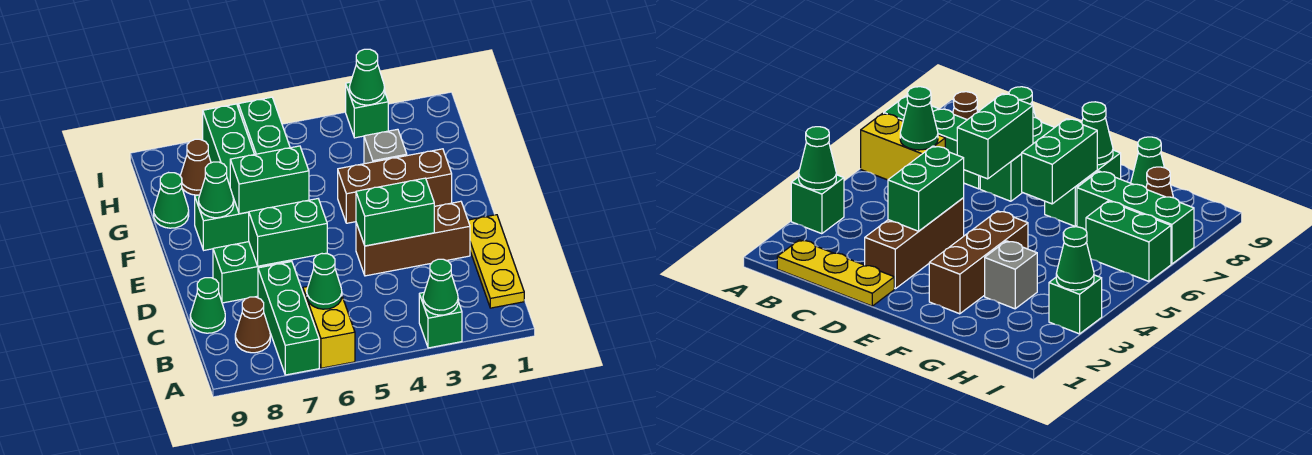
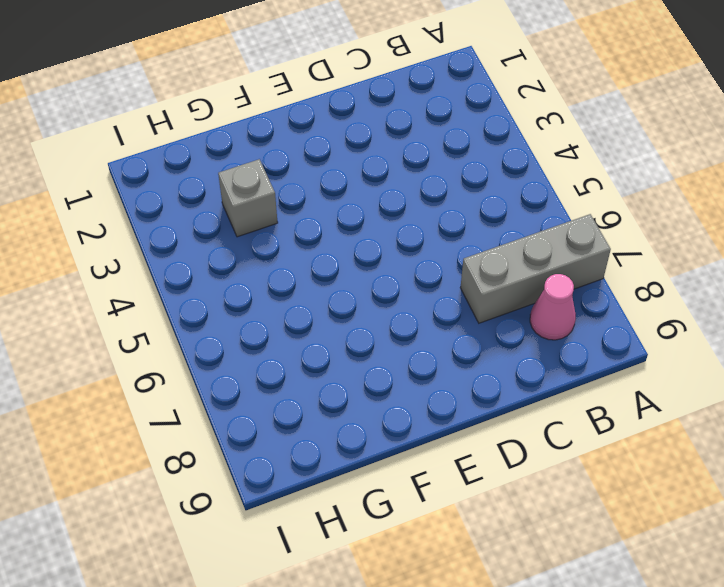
grey 1x3 brick [460,214,611,323] -> green 1x3 brick [258,262,319,375]
pink 1x1 cone [530,274,576,340] -> brown 1x1 cone [235,297,270,353]
none -> green 1x1 brick [419,293,462,348]
none -> yellow 1x2 brick [303,287,355,368]
none -> yellow 1x3 plate [468,215,524,308]

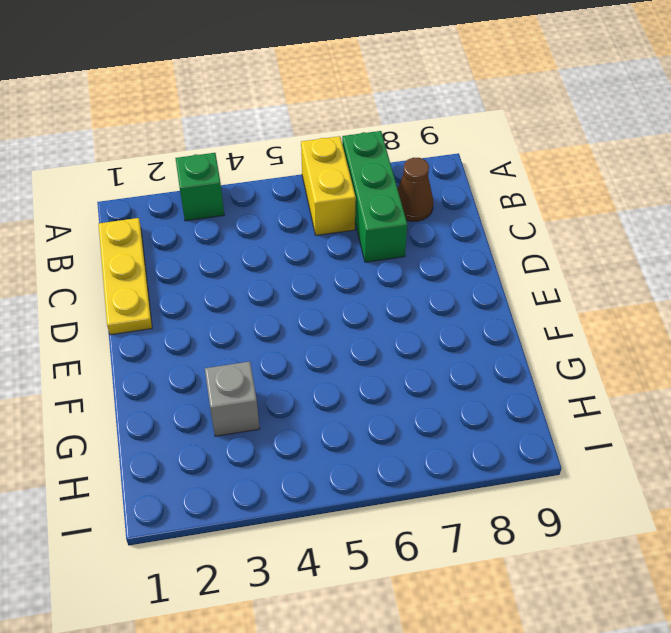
none -> green 1x1 cone [190,278,225,333]
none -> brown 1x3 brick [356,201,470,276]
none -> green 1x2 brick [213,242,292,303]

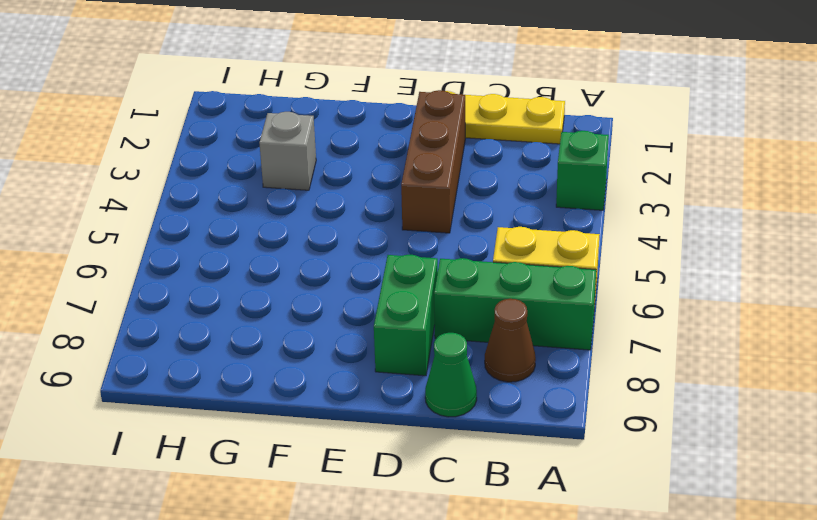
none -> brown 1x3 brick [338,149,452,223]
none -> green 1x2 brick [195,195,249,250]
none -> green 1x3 brick [203,104,254,185]

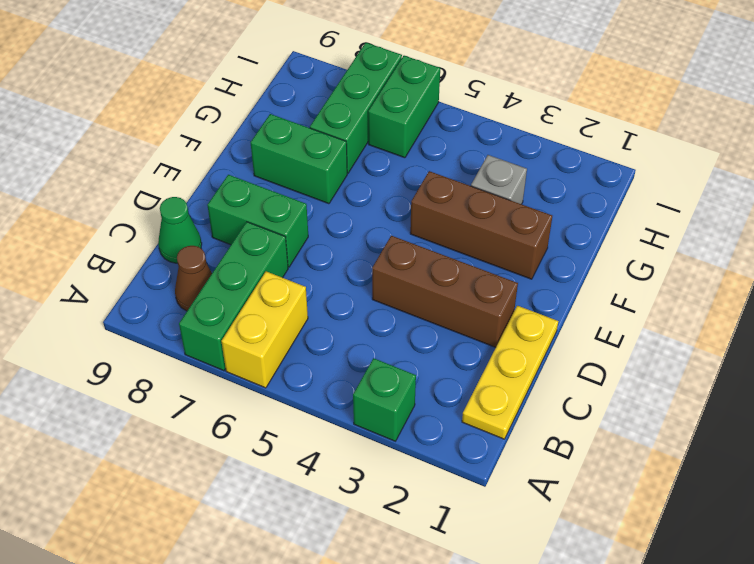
none -> green 1x1 cone [154,173,189,228]
none -> brown 1x1 cone [180,139,211,195]
none -> green 1x1 brick [346,82,388,138]

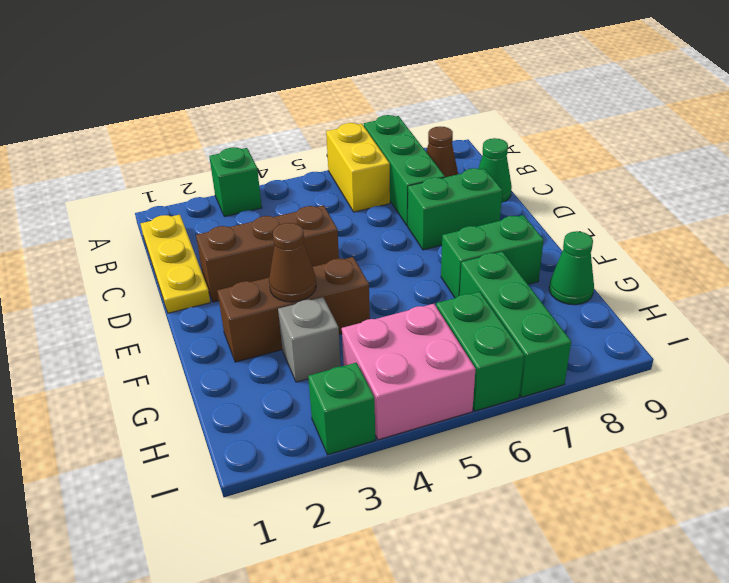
brown 1x1 cone [269,223,316,302] -> brown 1x1 cone moved to [180,139,211,195]
pink 2x2 brick [342,304,475,440] -> none
none -> green 1x1 cone [423,259,458,315]
none -> green 1x1 cone [307,254,342,309]
none -> green 1x2 brick [356,178,434,246]

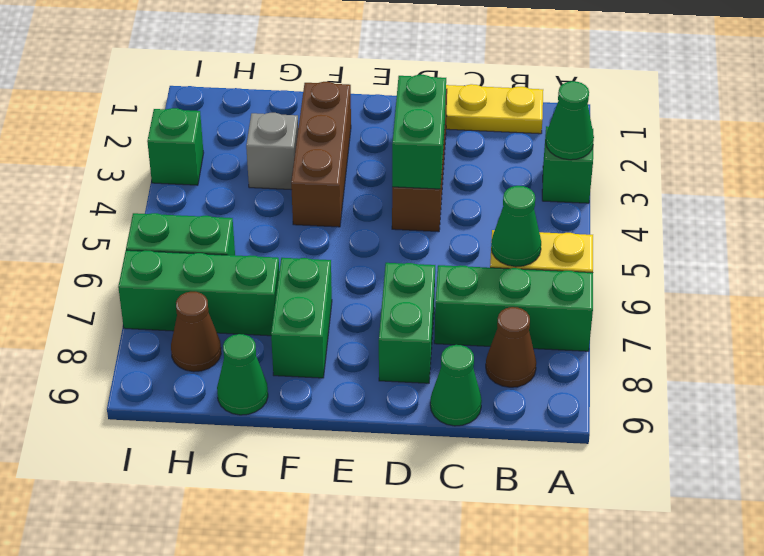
none -> green 1x2 brick [249,199,327,266]
none -> green 1x2 brick [230,146,309,214]
none -> green 1x1 cone [199,162,234,218]

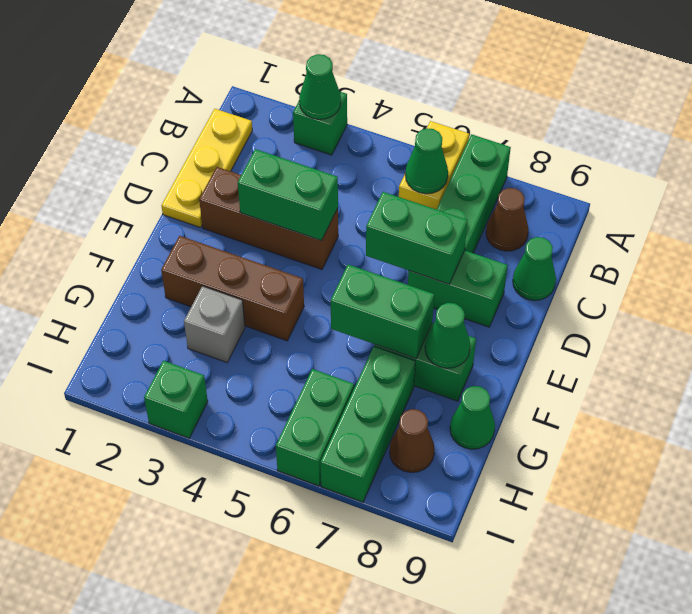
none -> green 1x1 cone [349,49,385,105]

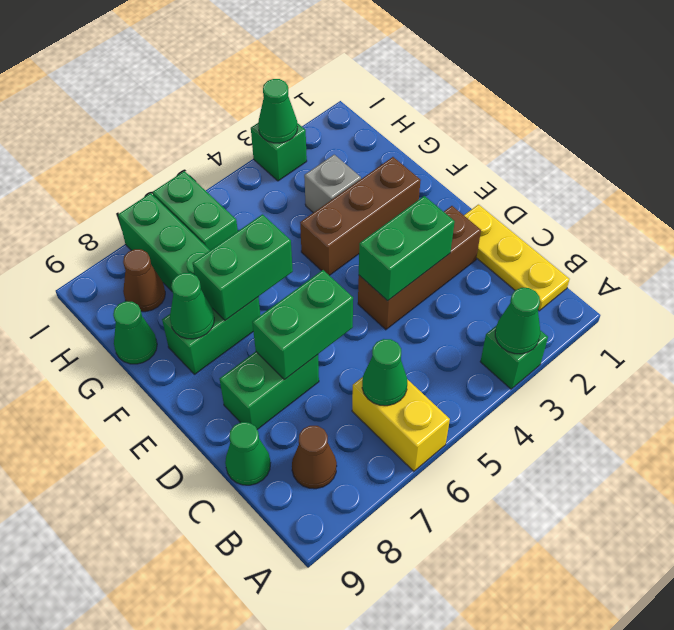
none -> green 1x3 brick [258,262,319,375]

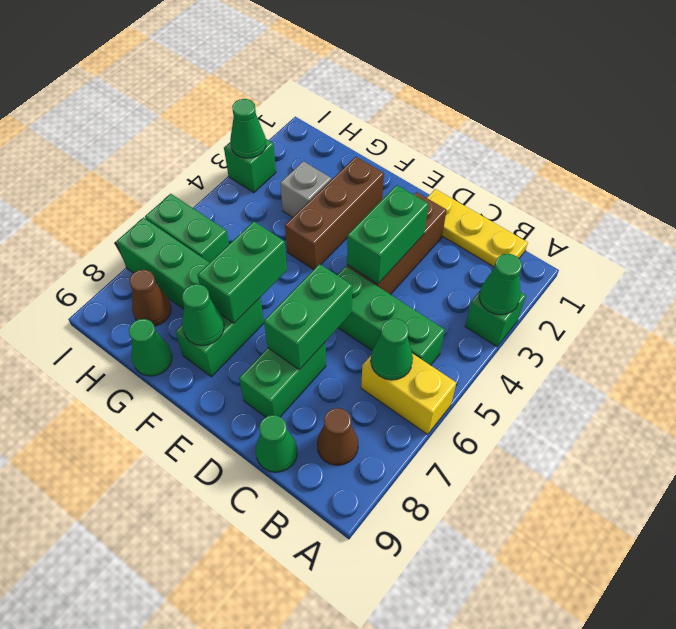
green 1x3 brick [338,266,445,365] -> green 1x3 brick moved to [258,262,319,375]

